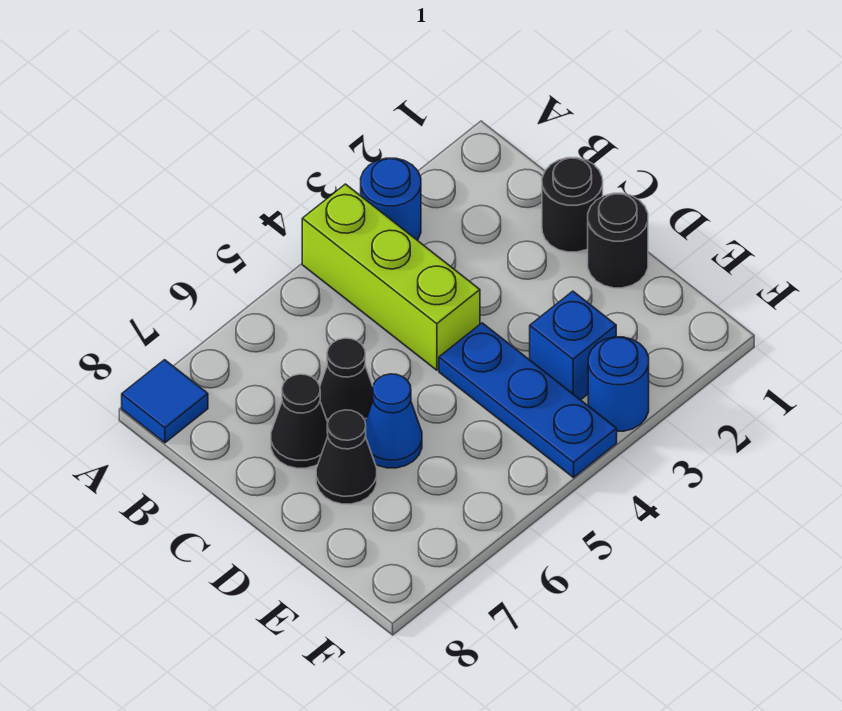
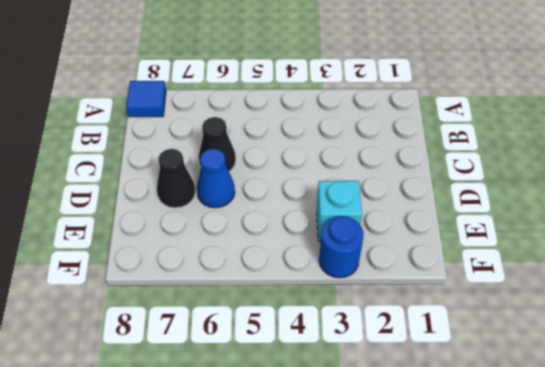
cyan 1x1 brick [317,181,362,241] -> blue 1x1 brick [530,291,616,400]
none -> blue 1x1 round brick [361,158,421,240]
none -> lime 1x3 brick [302,184,480,370]
none -> black 1x1 round brick [542,158,603,252]

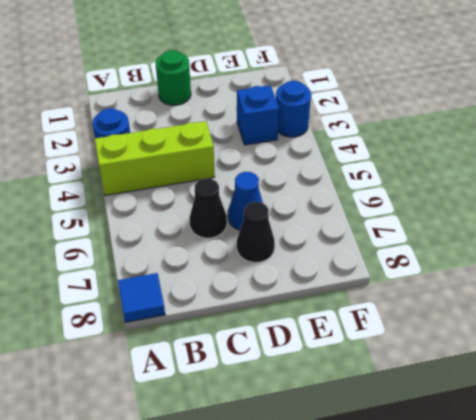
green 1x1 round brick [156,50,191,105] -> black 1x1 round brick [542,158,603,252]
none -> black 1x1 cone [271,374,328,468]
none -> black 1x1 round brick [588,193,648,288]
none -> blue 1x3 plate [439,323,617,478]

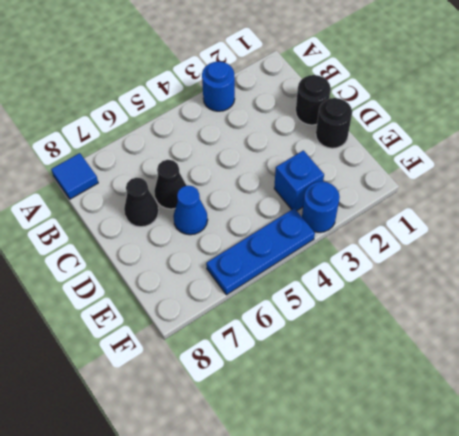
blue 1x3 plate [206,208,315,295] -> blue 1x3 plate turned to [439,323,617,478]
none -> lime 1x3 brick [302,184,480,370]
none -> black 1x1 cone [316,410,377,504]

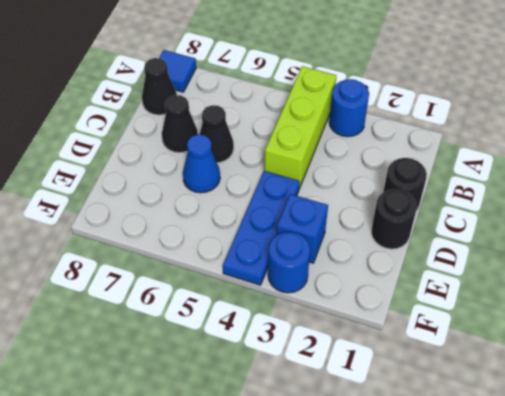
black 1x1 cone [142,58,177,115] -> black 1x1 cone moved to [316,410,377,504]

